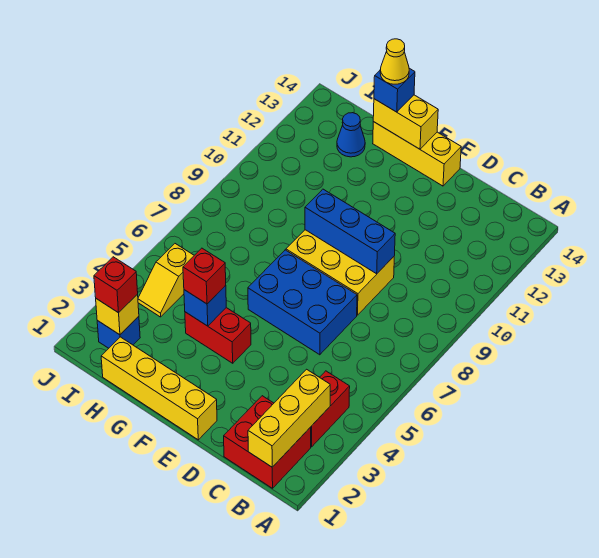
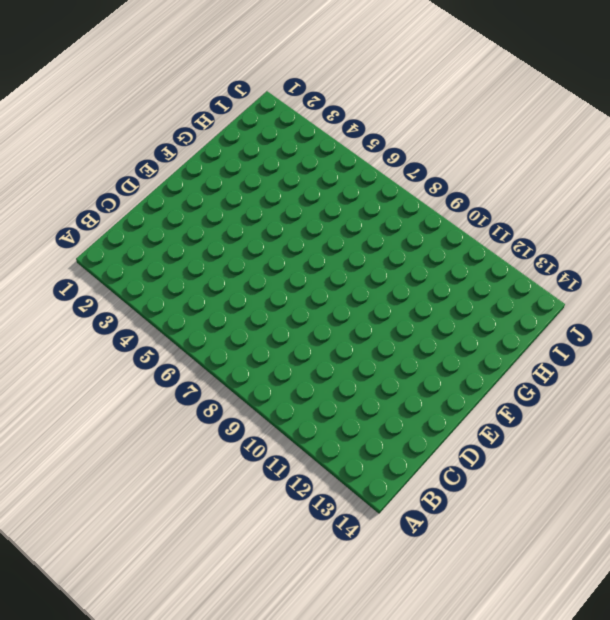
none -> red 2x2 brick [224,396,311,488]
none -> red 1x2 brick [311,371,350,447]
none -> blue 2x3 brick [248,250,357,355]

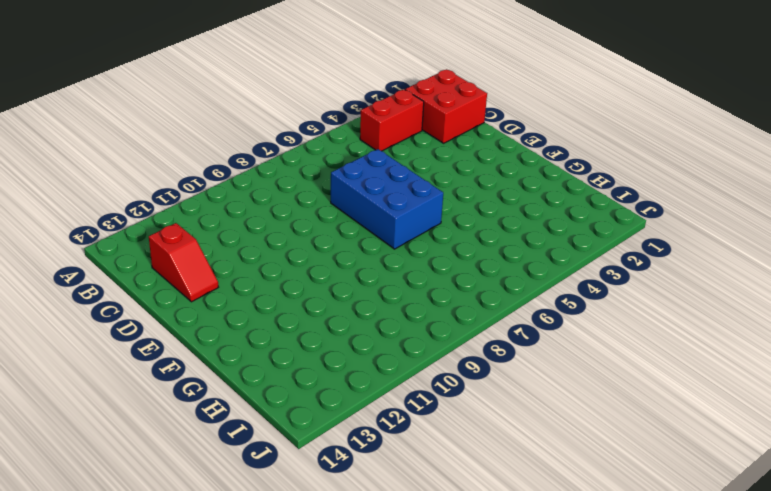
red 1x2 slope [149,223,218,302] -> none
none -> yellow 2x3 brick [286,230,394,315]
none -> yellow 1x4 brick [101,337,217,440]
none -> yellow 1x3 brick [373,122,461,186]

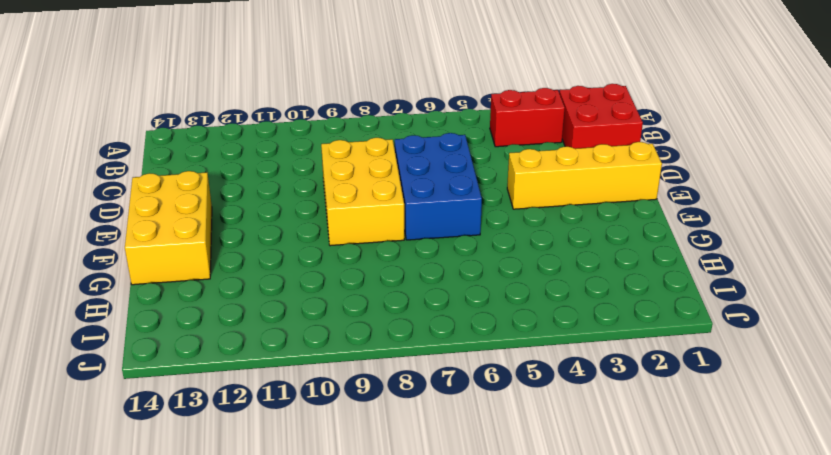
yellow 1x4 brick [507,142,662,209] -> yellow 1x4 brick turned to [101,337,217,440]
yellow 2x3 brick [125,171,212,285] -> yellow 1x3 brick [373,122,461,186]
none -> red 1x2 brick [185,308,251,363]
none -> blue 1x1 cone [337,113,365,157]
none -> blue 1x1 brick [97,316,140,348]

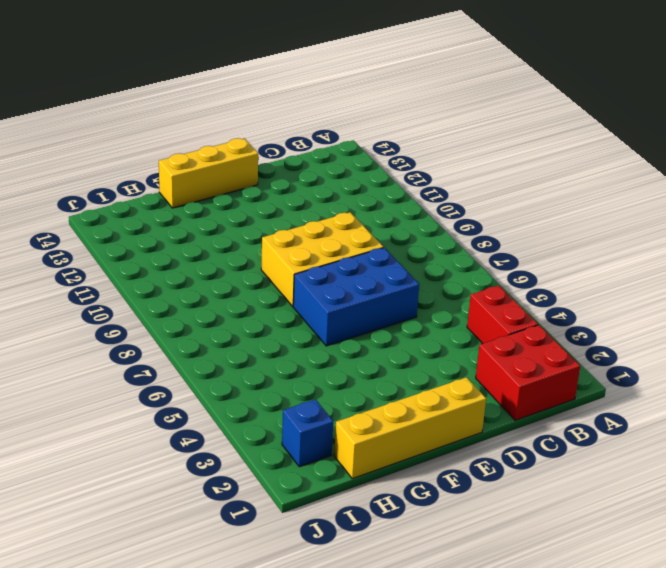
none -> red 1x2 brick [185,308,251,363]
none -> blue 1x1 cone [337,113,365,157]
none -> yellow 1x2 slope [138,244,194,317]

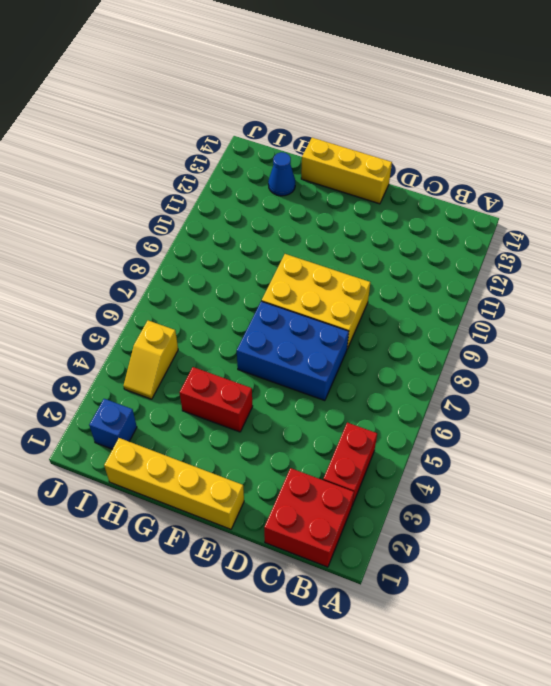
none -> yellow 1x3 brick [248,369,330,467]
none -> blue 1x3 brick [305,189,395,274]
none -> yellow 1x2 brick [373,95,438,149]

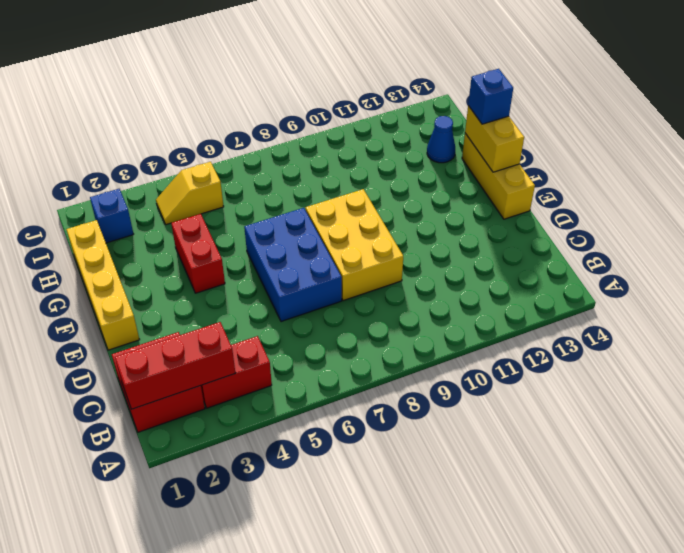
red 1x3 brick [115,322,235,409] -> yellow 1x3 brick [248,369,330,467]
none -> blue 1x3 brick [305,189,395,274]
none -> blue 1x1 brick [184,285,226,326]
none -> yellow 1x1 brick [96,294,139,335]

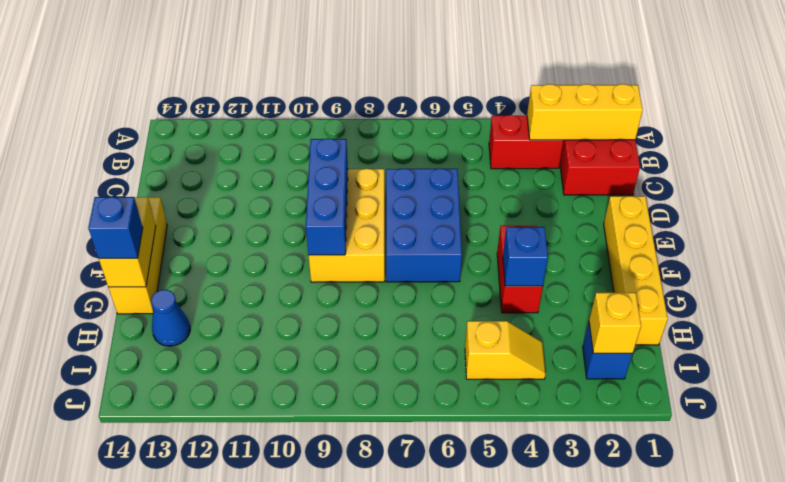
none -> red 1x1 brick [183,248,226,304]
none -> red 1x1 brick [94,257,138,313]
none -> yellow 1x1 cone [380,39,409,84]

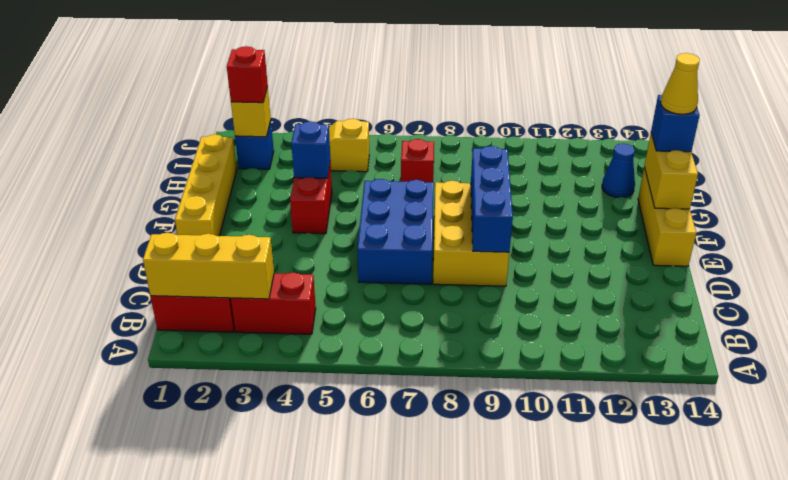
red 1x1 brick [401,139,434,182] -> red 1x1 brick moved to [183,248,226,304]

